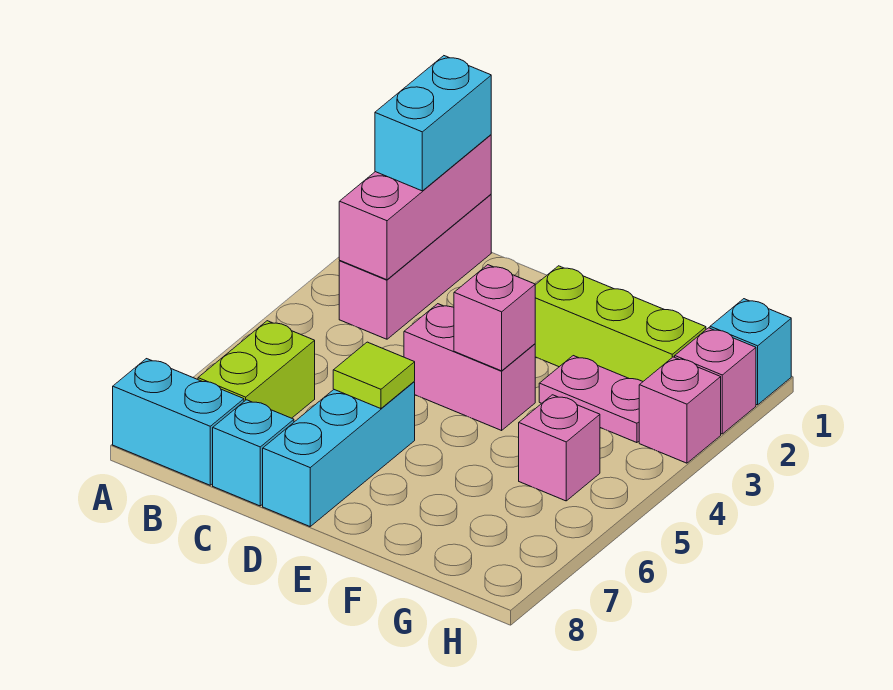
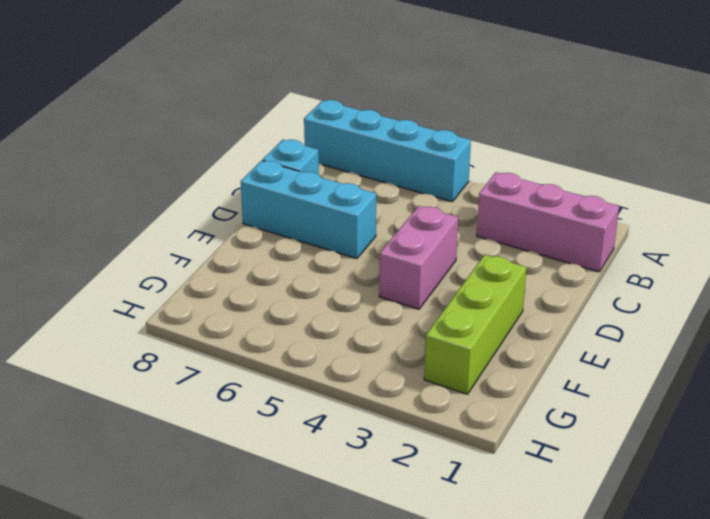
cyan 1x4 brick [304,100,471,202] -> cyan 1x2 brick [113,359,244,485]
none -> lime 1x2 brick [198,321,315,418]
none -> pink 1x2 plate [539,356,643,443]
none -> pink 1x1 brick [519,395,600,501]

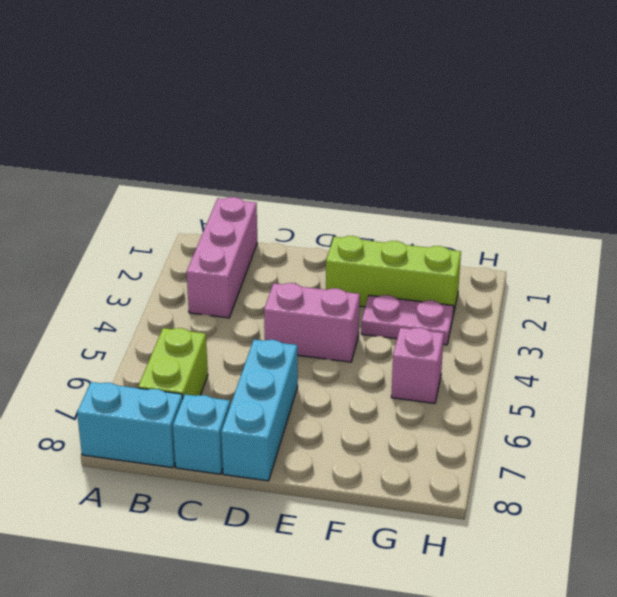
none -> cyan 1x1 brick [710,299,791,405]
none -> pink 1x1 brick [675,328,756,434]
none -> pink 1x1 brick [639,357,721,463]

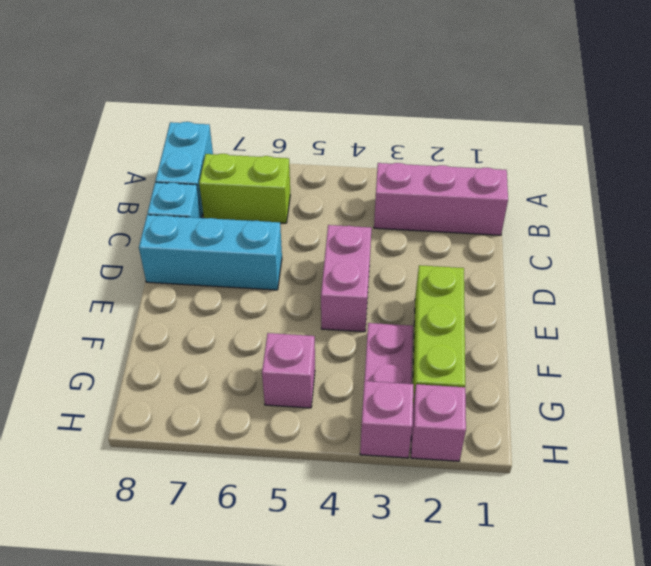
none -> cyan 1x1 brick [710,299,791,405]
none -> pink 1x3 brick [339,135,491,280]
none -> lime 1x1 tile [333,342,415,409]

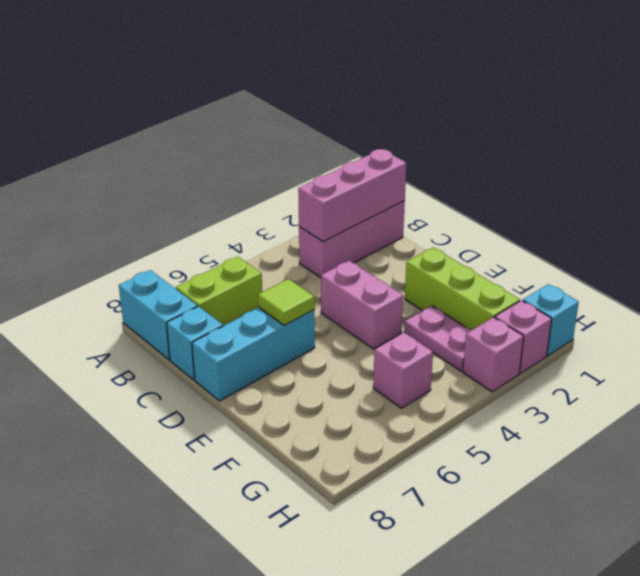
none -> pink 1x1 brick [454,265,535,371]
none -> cyan 1x2 brick [375,56,491,191]

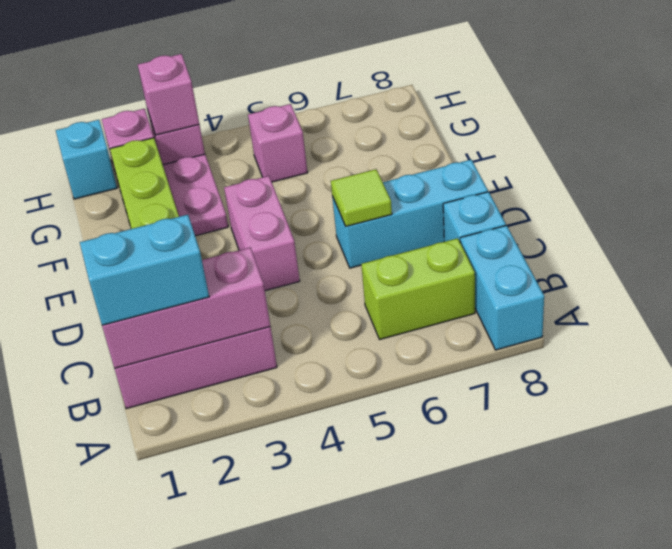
pink 1x1 brick [138,54,199,135] -> pink 1x1 brick moved to [454,265,535,371]

